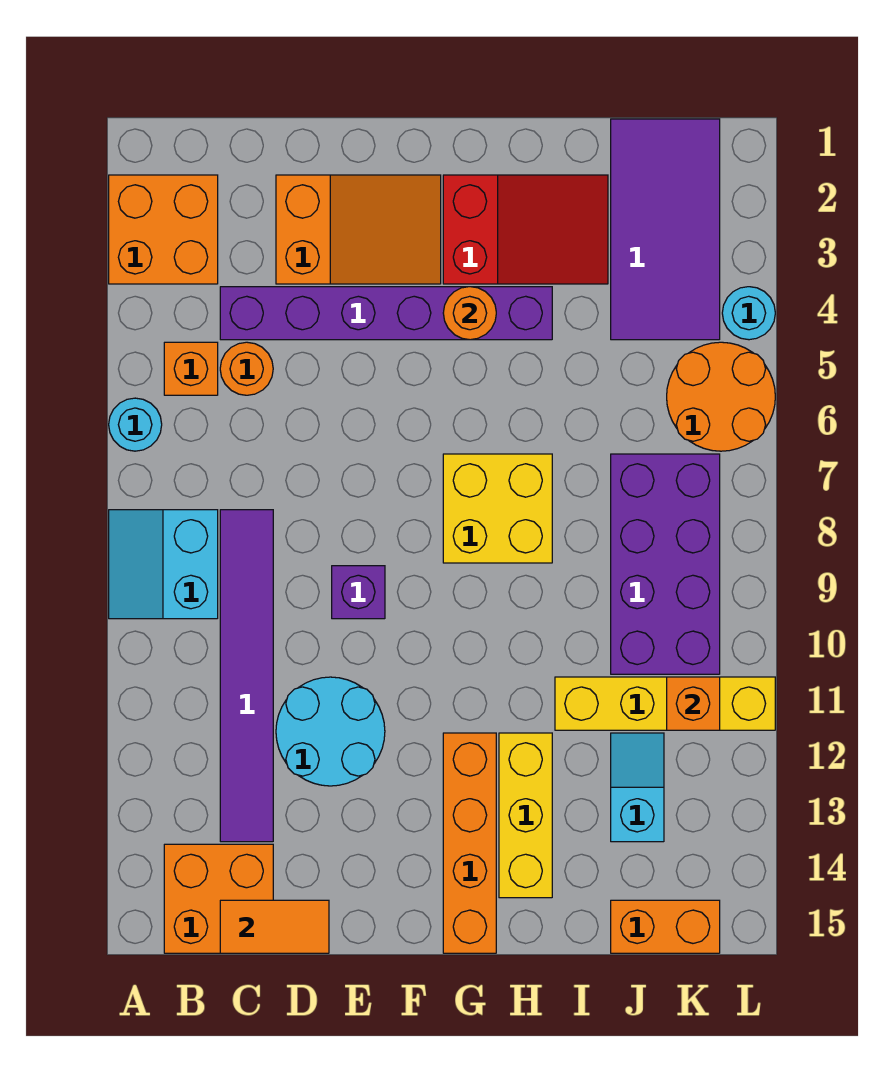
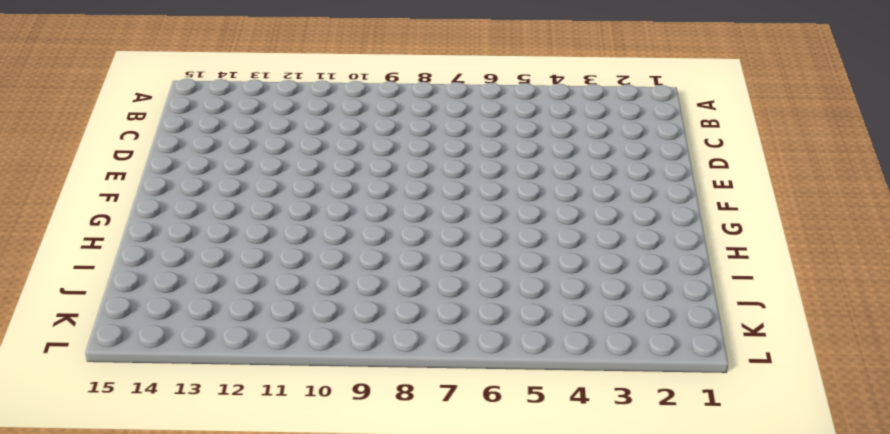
none -> orange 2x2 brick [109,175,218,284]
none -> cyan 1x1 round brick [109,398,162,451]
none -> cyan 2x2 slope [109,510,218,619]

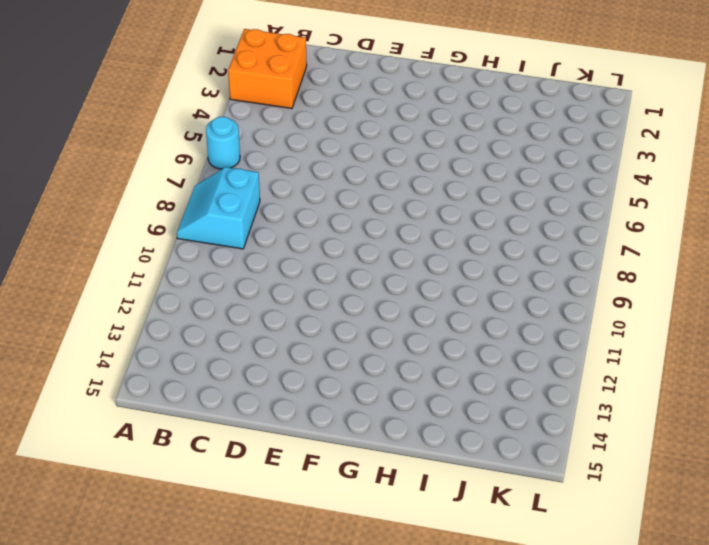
none -> orange 1x1 brick [164,342,218,395]
none -> orange 2x2 brick [164,844,273,953]
none -> purple 1x6 brick [220,287,552,340]

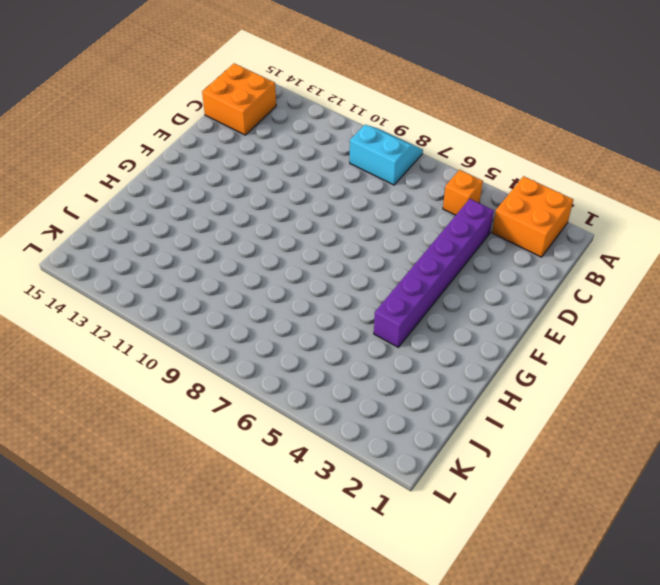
none -> cyan 1x1 round brick [109,398,162,451]
none -> orange 1x1 round brick [220,342,273,395]
none -> purple 1x6 tile [220,510,273,842]

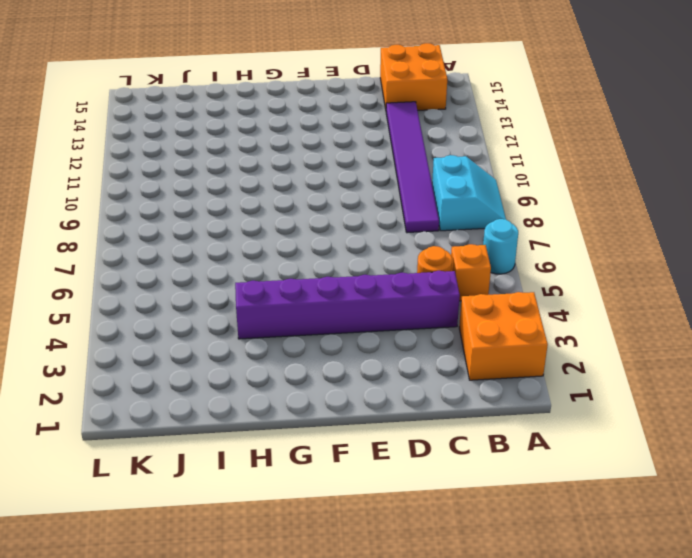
none -> orange 2x3 slope [276,175,441,284]
none -> cyan 2x2 round brick [276,677,385,786]
none -> purple 1x1 brick [332,566,385,619]

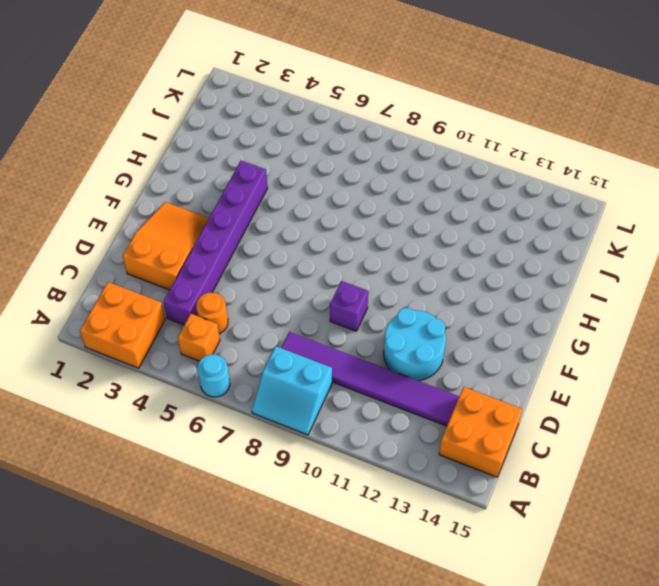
none -> red 2x3 slope [443,175,608,284]
none -> yellow 2x2 brick [443,454,552,563]
none -> orange 1x4 brick [443,733,496,953]

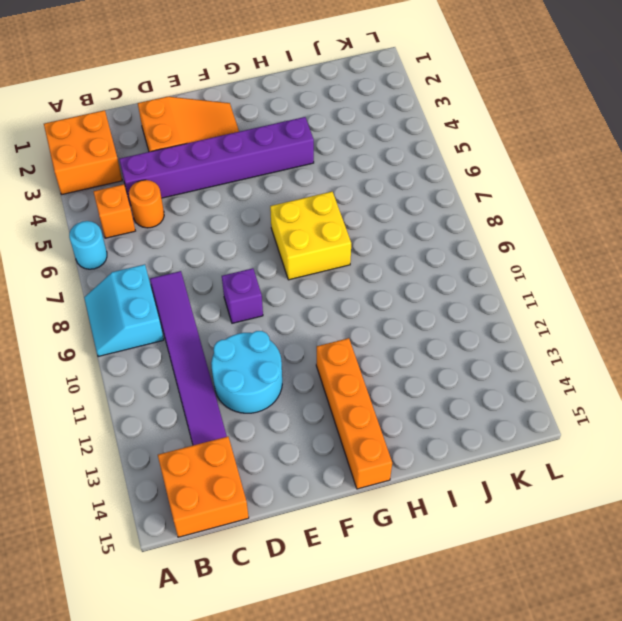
none -> red 2x3 slope [443,175,608,284]
none -> yellow 1x3 brick [499,733,552,898]
none -> yellow 1x4 brick [555,677,775,730]

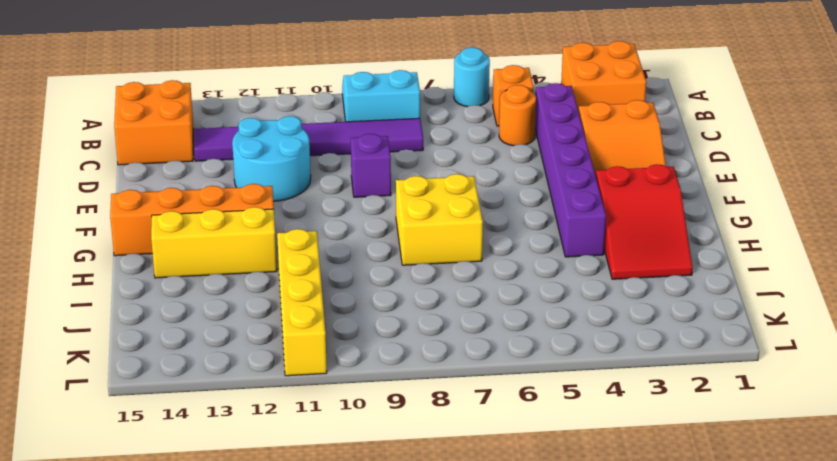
none -> purple 2x4 tile [611,119,720,340]
none -> purple 2x4 brick [611,454,720,674]
none -> cyan 1x2 slope [611,733,664,842]

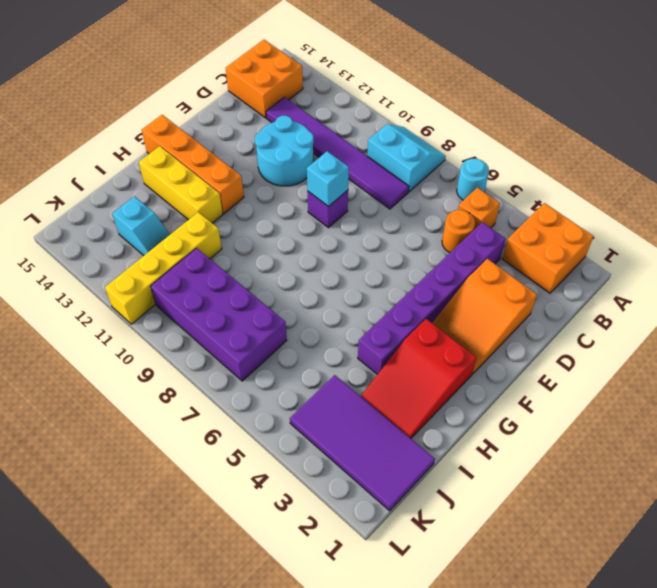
cyan 1x1 brick [307,151,349,207] -> none
none -> yellow 2x2 brick [443,454,552,563]
none -> orange 1x2 brick [611,900,720,953]
none -> orange 2x2 round brick [667,342,775,451]

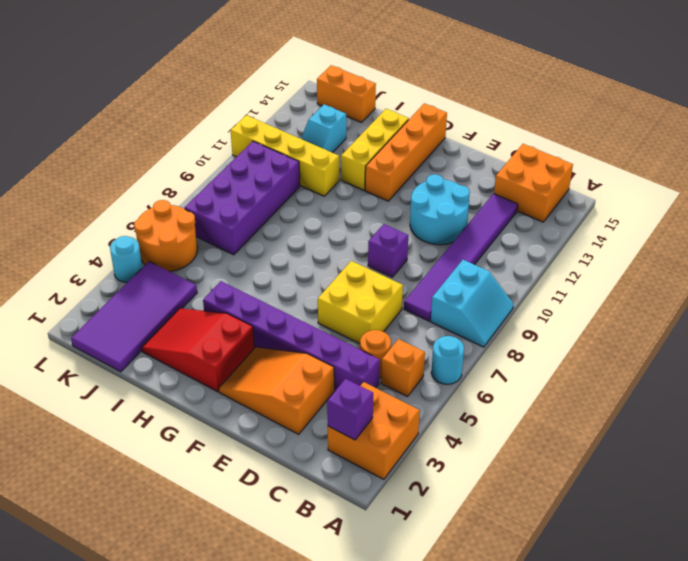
purple 1x1 brick [327,379,373,440] -> none
yellow 2x2 brick [318,261,403,344] -> yellow 2x2 brick moved to [443,454,552,563]
none -> orange 1x2 tile [220,900,329,953]
none -> orange 1x1 round brick [443,287,496,340]
none -> orange 1x1 brick [667,677,720,730]

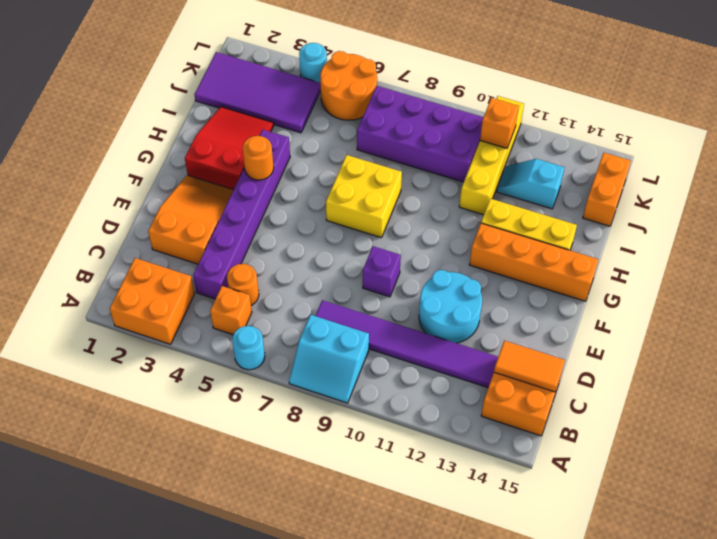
orange 1x2 tile [494,341,565,392] -> orange 1x2 tile turned to [220,900,329,953]

